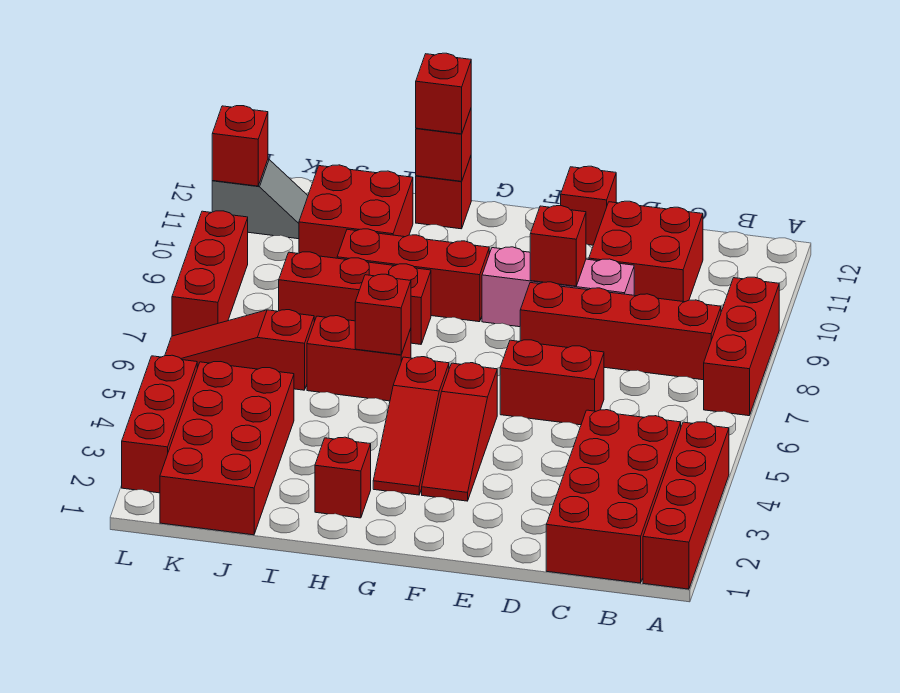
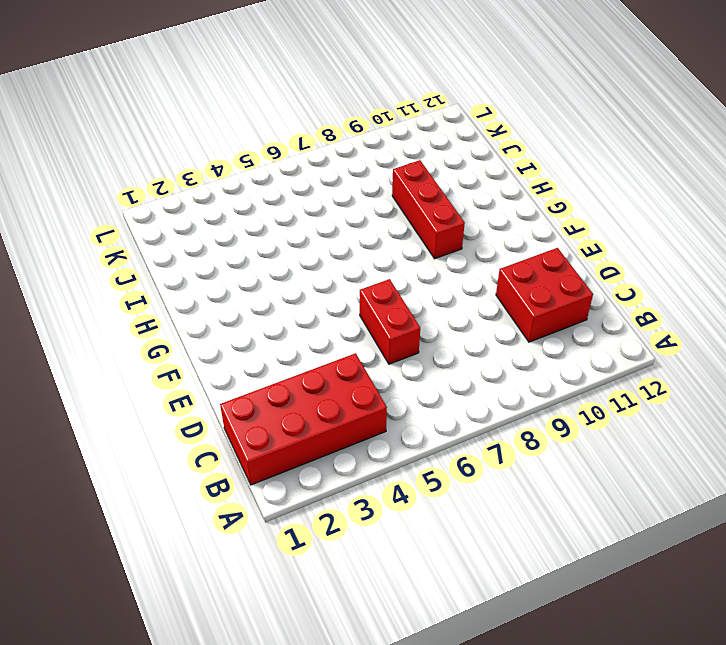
none -> red 1x4 brick [643,422,729,589]
none -> red 1x3 brick [704,277,779,416]
none -> red 1x4 brick [520,282,721,380]

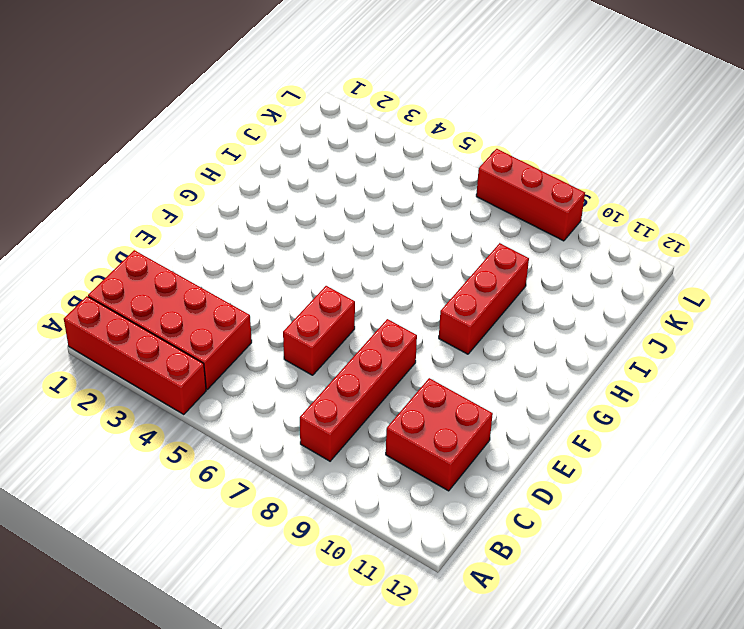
none -> red 1x3 brick [704,277,779,416]
none -> pink 1x3 brick [482,247,634,327]
none -> red 1x1 brick [561,166,616,245]

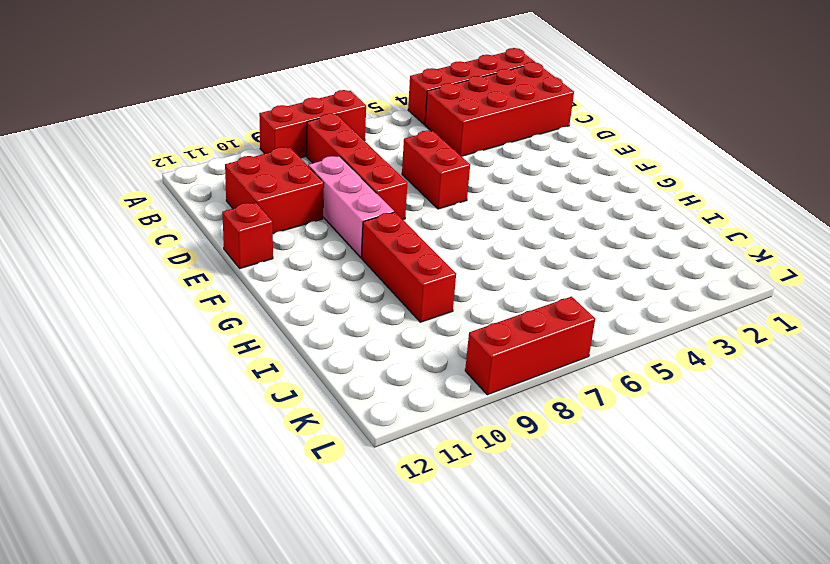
none -> red 1x3 slope [422,363,497,501]
none -> red 1x3 slope [373,357,449,495]
none -> red 1x1 brick [315,437,371,518]

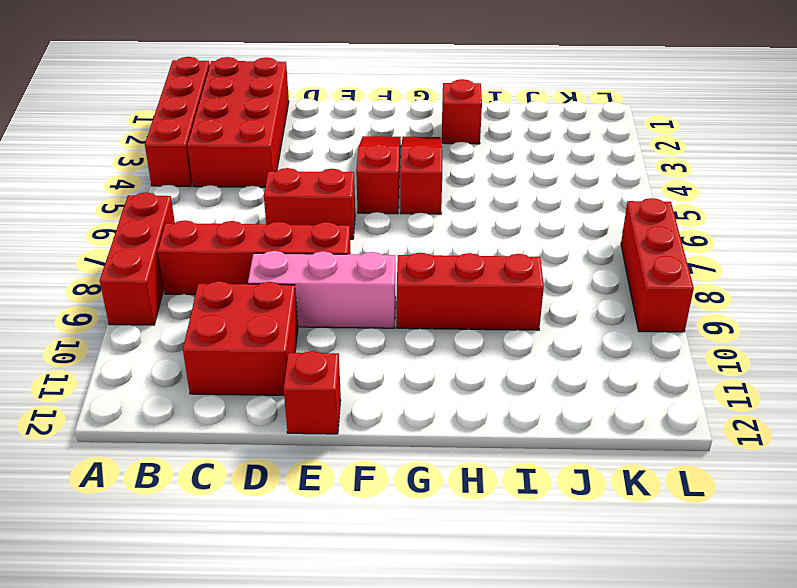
none -> red 1x2 brick [307,316,411,401]
none -> red 1x3 brick [279,252,431,344]
none -> red 1x1 brick [416,157,471,229]

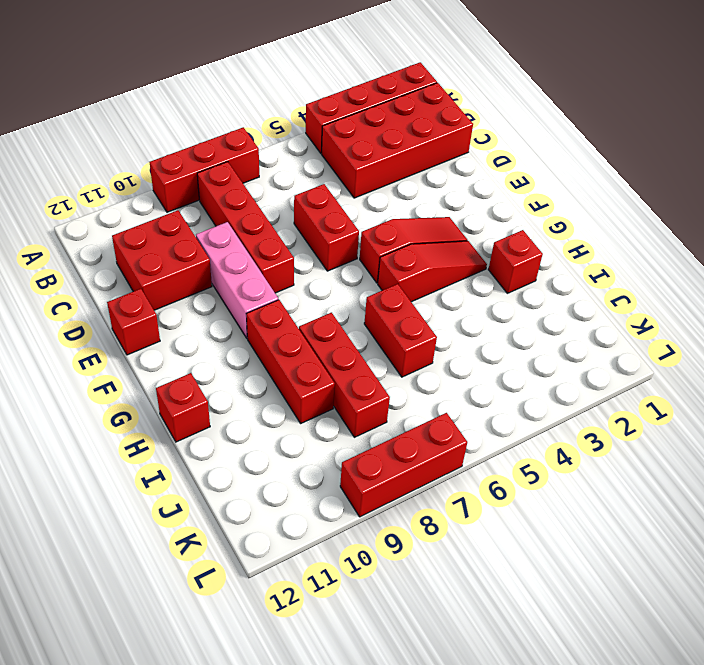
none -> red 2x2 brick [299,165,413,258]
none -> red 2x4 brick [160,362,294,535]
none -> red 1x3 slope [165,310,314,390]

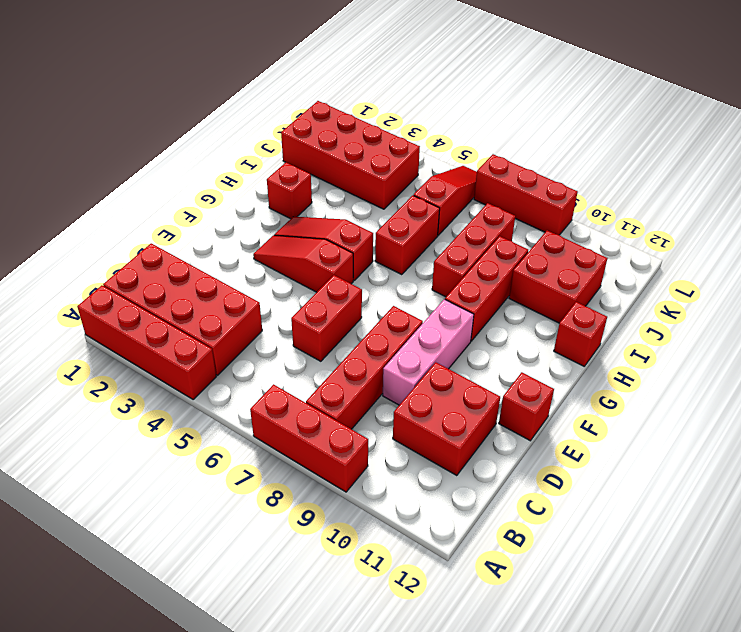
none -> grey 1x2 slope [212,159,308,239]
none -> red 1x3 brick [122,355,197,493]
none -> red 1x1 brick [530,206,586,286]

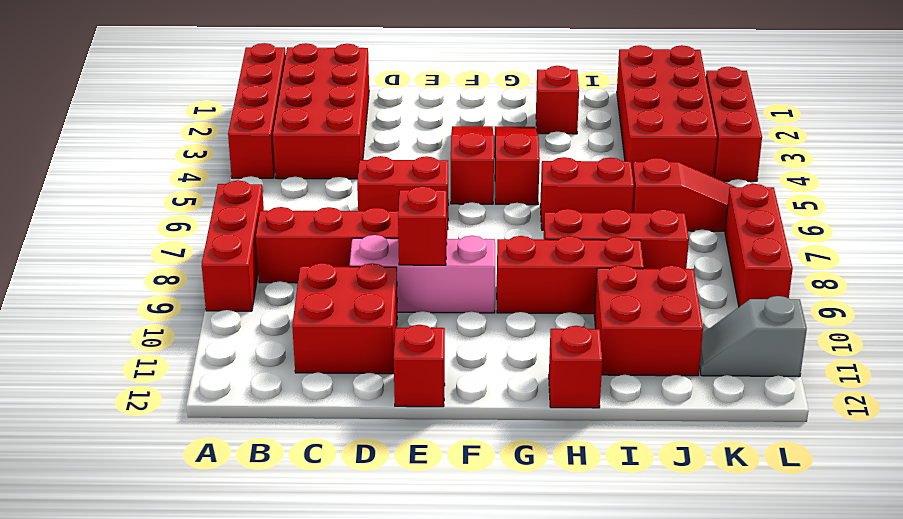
none -> red 1x1 brick [355,274,411,355]
none -> red 1x1 brick [416,109,471,181]
none -> red 1x1 brick [212,106,268,186]

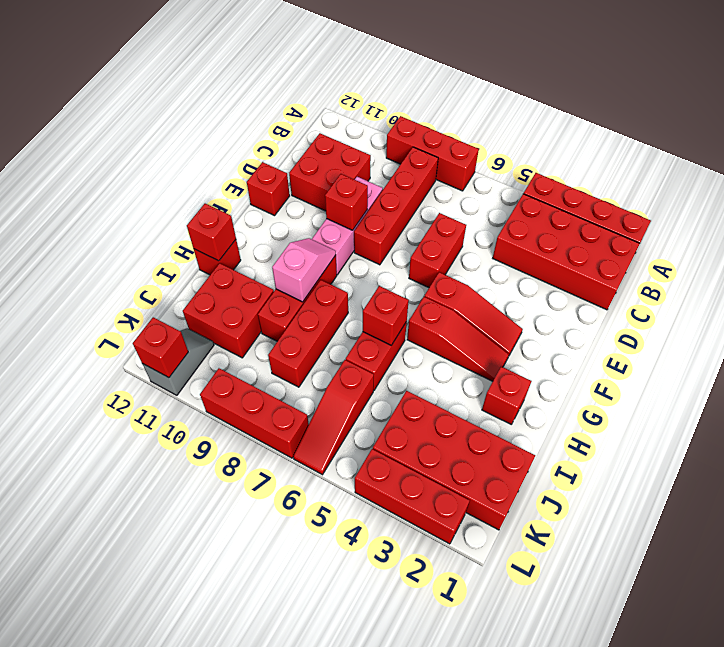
pink 1x2 slope [272,238,336,302] -> none
none -> red 1x1 brick [416,53,471,134]

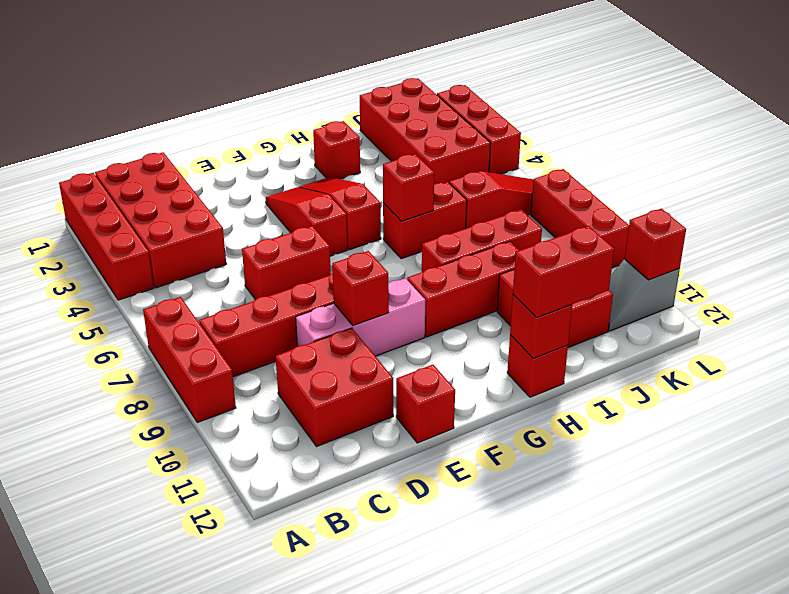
red 1x2 brick [513,226,614,318] -> red 1x1 brick [416,53,471,134]

